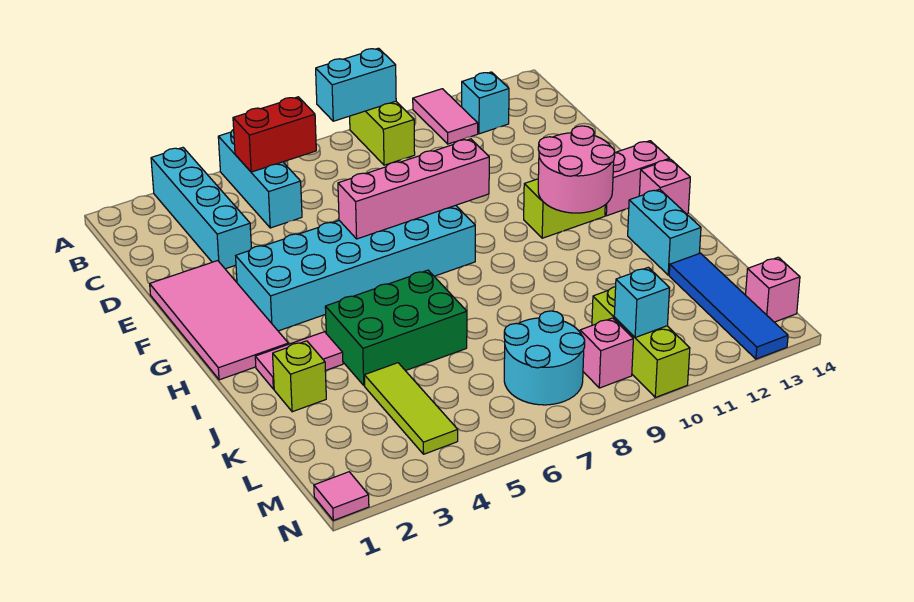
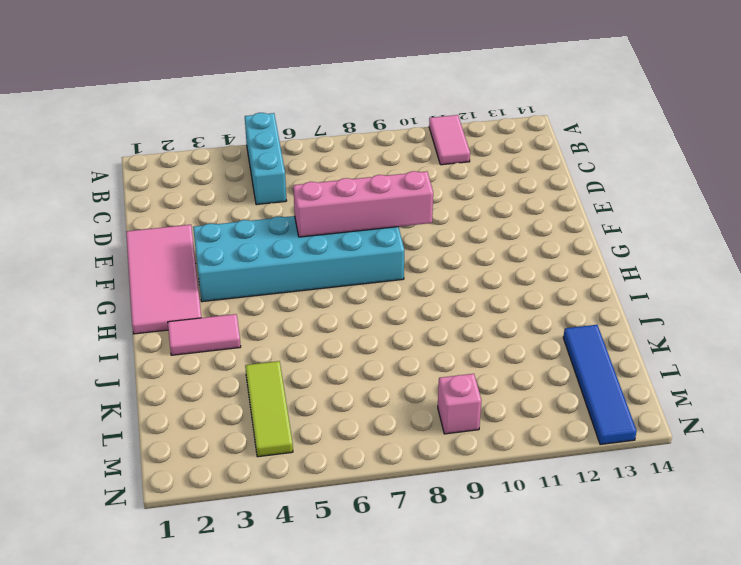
none -> cyan 1x4 brick [151,148,251,269]
none -> lime 1x2 brick [350,101,415,165]
none -> cyan 1x1 brick [462,72,509,134]

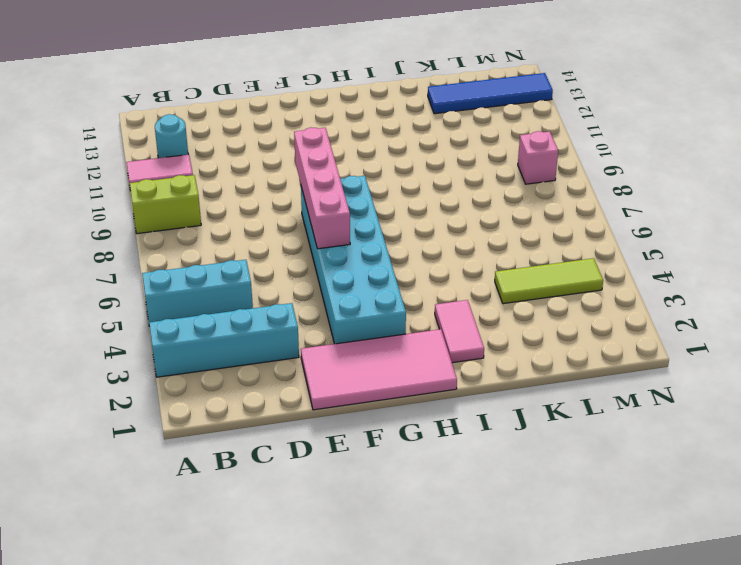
cyan 1x1 round brick [155,114,188,158] -> cyan 1x1 brick [462,72,509,134]
none -> lime 1x2 brick [524,179,605,238]
none -> pink 1x2 brick [605,141,670,216]
none -> pink 1x1 brick [639,159,690,214]

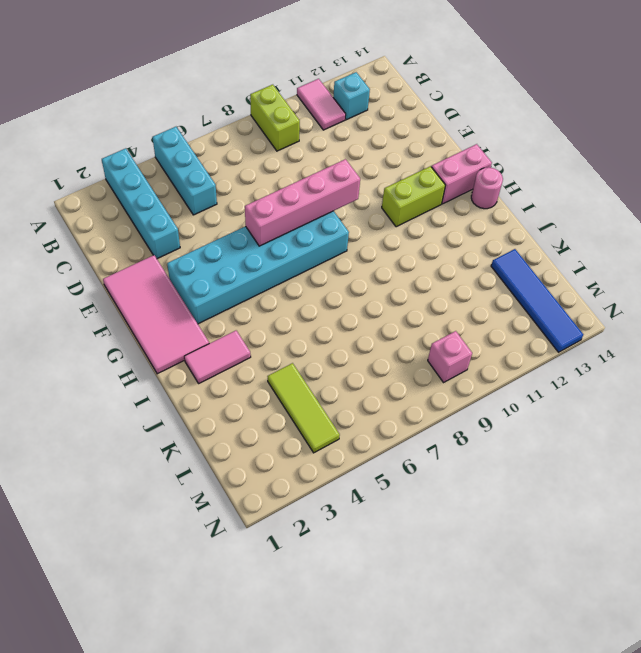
pink 1x1 round brick [471,167,503,209] -> pink 1x1 brick [639,159,690,214]
none -> green 2x3 brick [325,270,467,386]
none -> cyan 1x2 brick [628,189,701,275]
none -> lime 1x1 brick [273,341,326,412]

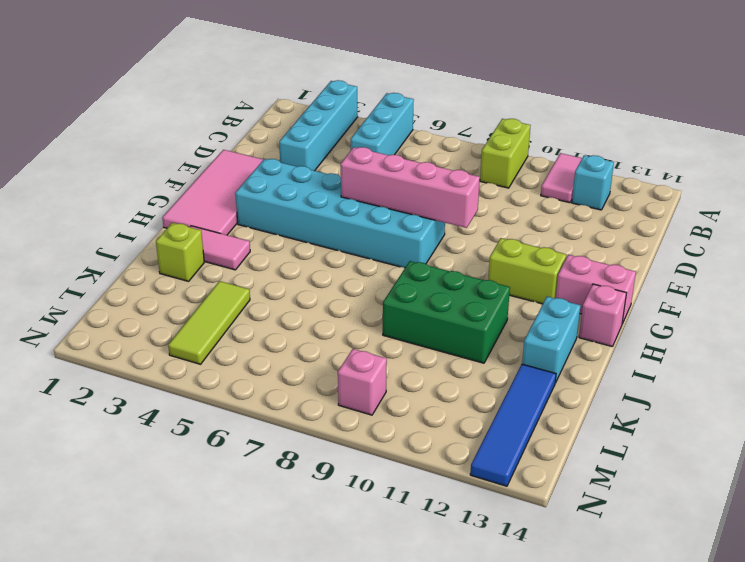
green 2x3 brick [383,261,510,363] -> green 2x3 brick moved to [325,270,467,386]
none -> cyan 2x2 round brick [504,311,585,405]
none -> lime 1x3 brick [592,287,690,397]
none -> pink 1x1 brick [746,257,800,322]

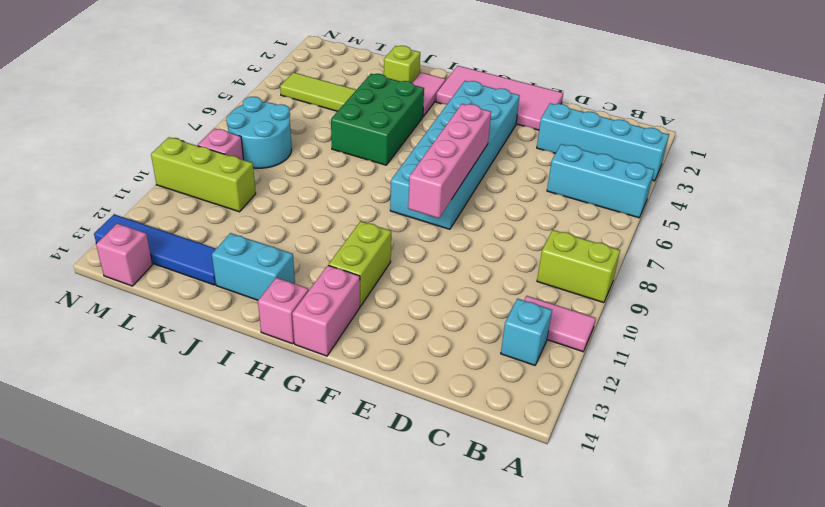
none -> pink 1x1 tile [314,472,369,520]
none -> cyan 1x2 brick [316,48,396,121]
none -> red 1x2 brick [233,97,316,172]

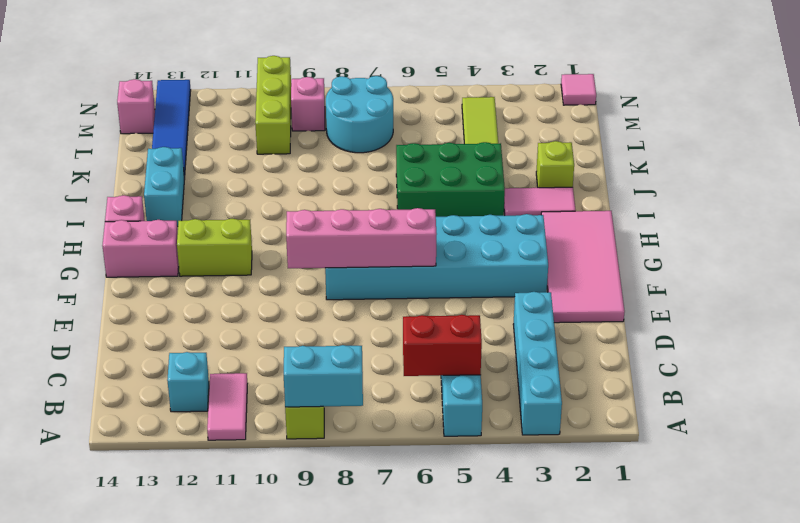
none -> pink 2x2 round brick [538,126,615,213]
none -> cyan 1x1 brick [614,267,670,338]

